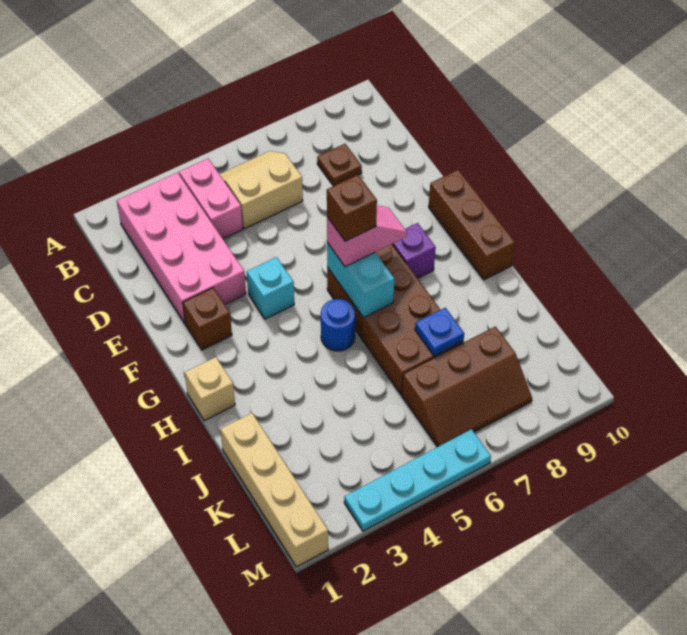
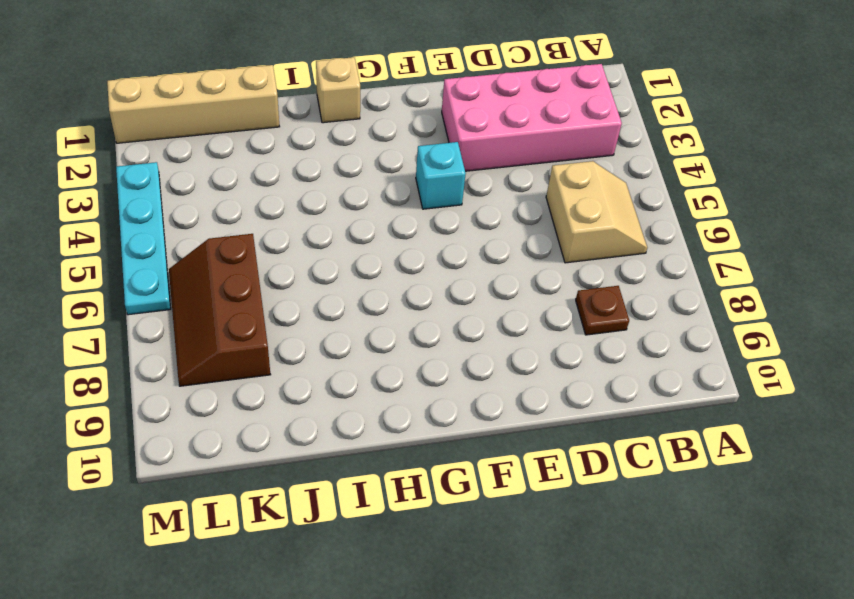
none -> pink 1x2 brick [179,159,243,239]
none -> brown 1x1 brick [183,288,232,350]
none -> brown 1x3 brick [429,170,515,280]

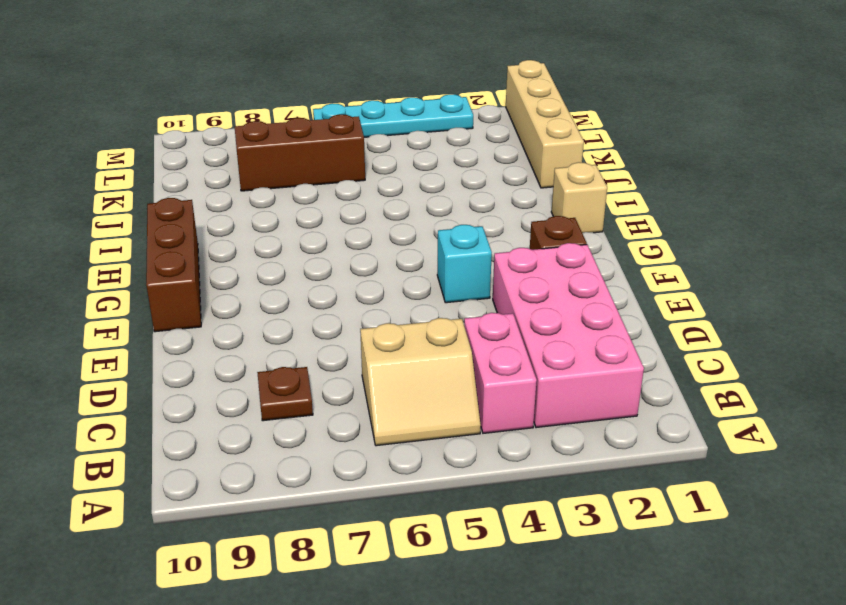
none -> brown 2x4 brick [327,244,463,394]
none -> purple 1x1 brick [393,223,436,278]
none -> blue 1x1 round brick [321,299,355,351]

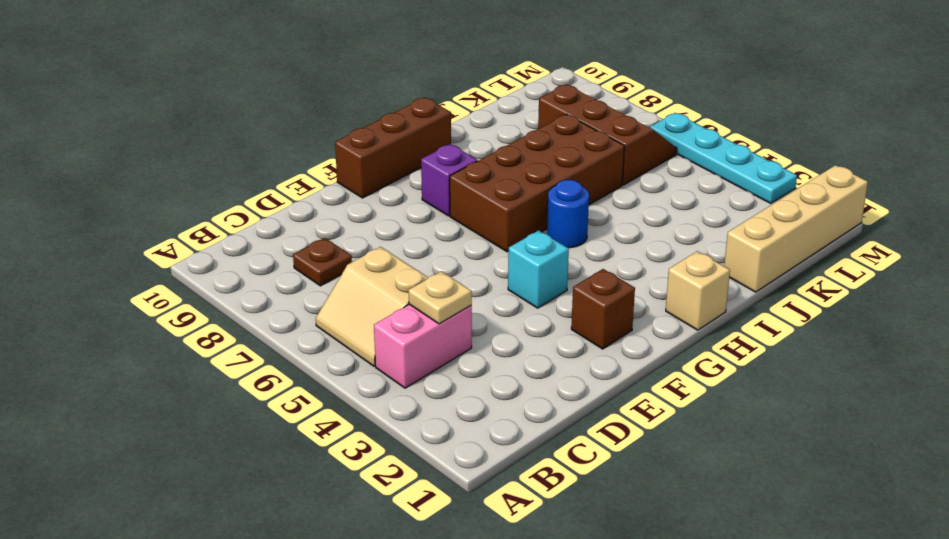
tan 1x1 plate [409,271,472,324] -> none
none -> pink 2x4 brick [117,172,246,324]
none -> cyan 1x2 brick [327,243,394,318]
none -> blue 1x1 plate [415,308,464,356]

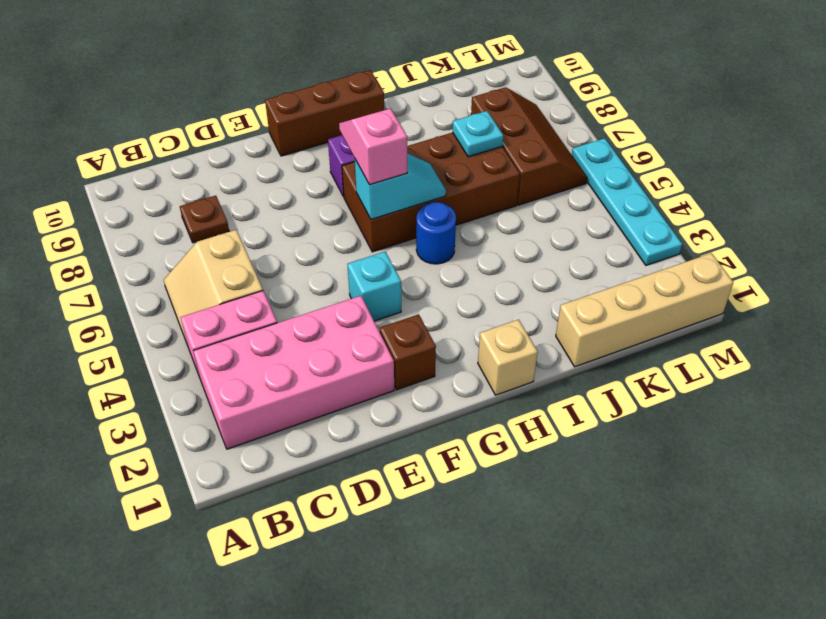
cyan 1x2 slope [355,153,446,219] -> cyan 1x2 brick [327,243,394,318]
cyan 1x1 plate [453,111,503,157] -> blue 1x1 plate [415,308,464,356]
none -> brown 1x1 brick [327,175,377,241]

